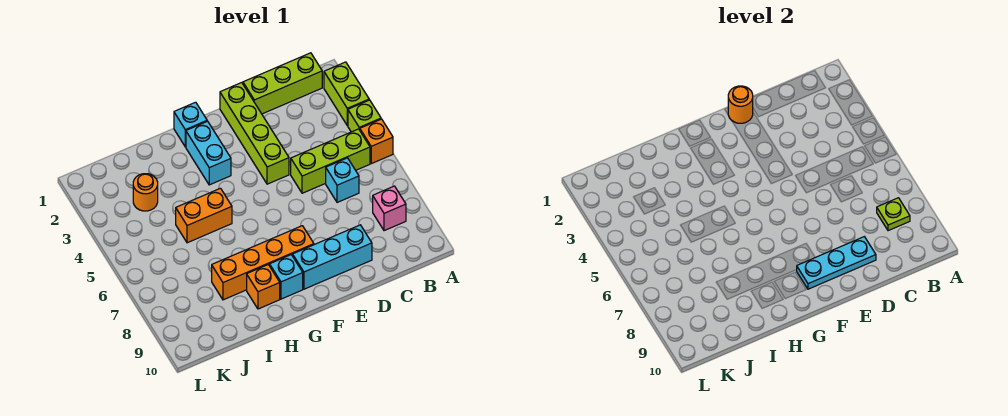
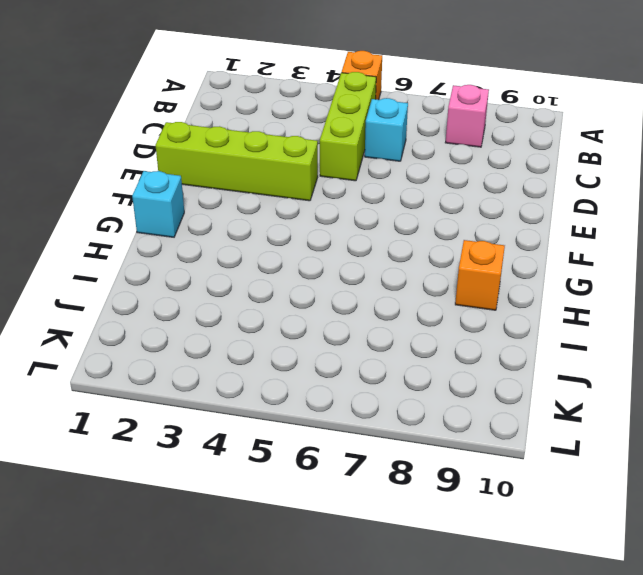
none -> lime 1x2 brick [324,62,369,126]
none -> lime 1x1 brick [348,100,381,132]
none -> lime 1x3 brick [243,53,322,114]

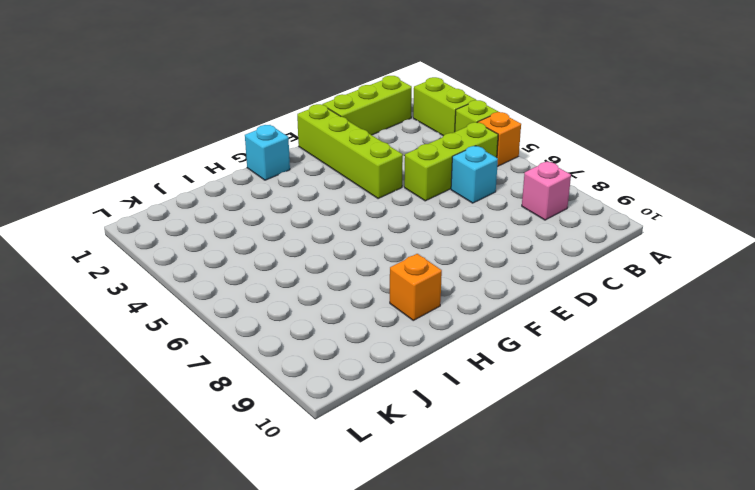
none -> cyan 1x3 brick [293,225,372,289]
none -> orange 1x4 brick [212,226,314,300]
none -> cyan 1x2 brick [186,121,231,185]

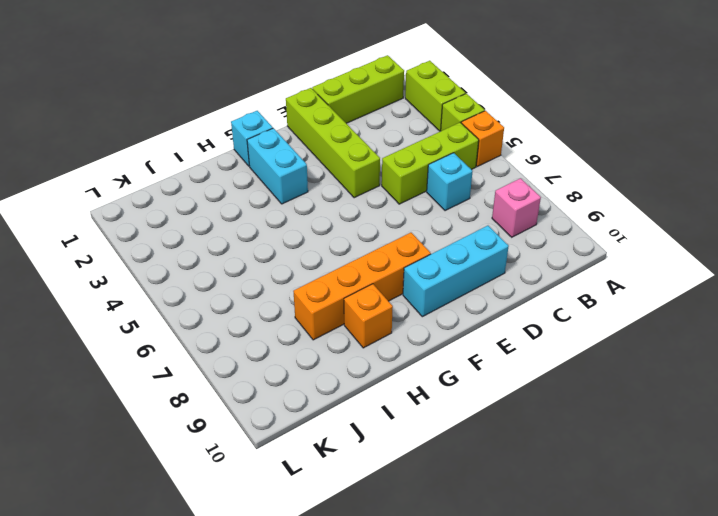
none -> cyan 1x1 brick [270,255,303,299]
none -> orange 1x2 brick [176,188,232,243]
none -> orange 1x1 round brick [133,174,158,211]

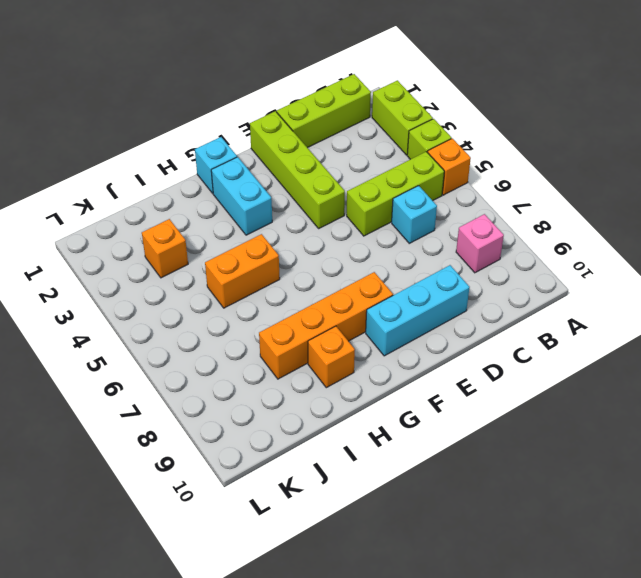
orange 1x1 brick [142,219,188,278] -> orange 1x1 round brick [133,174,158,211]
none -> cyan 1x1 brick [270,255,303,299]
none -> lime 1x1 plate [877,198,910,231]
none -> cyan 1x3 plate [797,237,876,289]

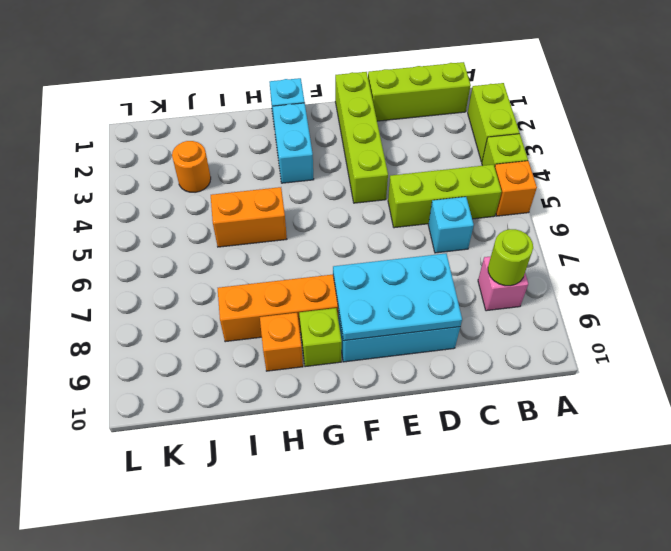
lime 1x1 round brick [488,229,533,286] -> lime 1x1 plate [877,198,910,231]
cyan 2x3 plate [333,253,462,341] -> cyan 1x3 plate [797,237,876,289]
lime 1x1 brick [299,308,342,367] -> cyan 1x1 brick [270,255,303,299]
none -> orange 1x1 round brick [728,86,753,123]

